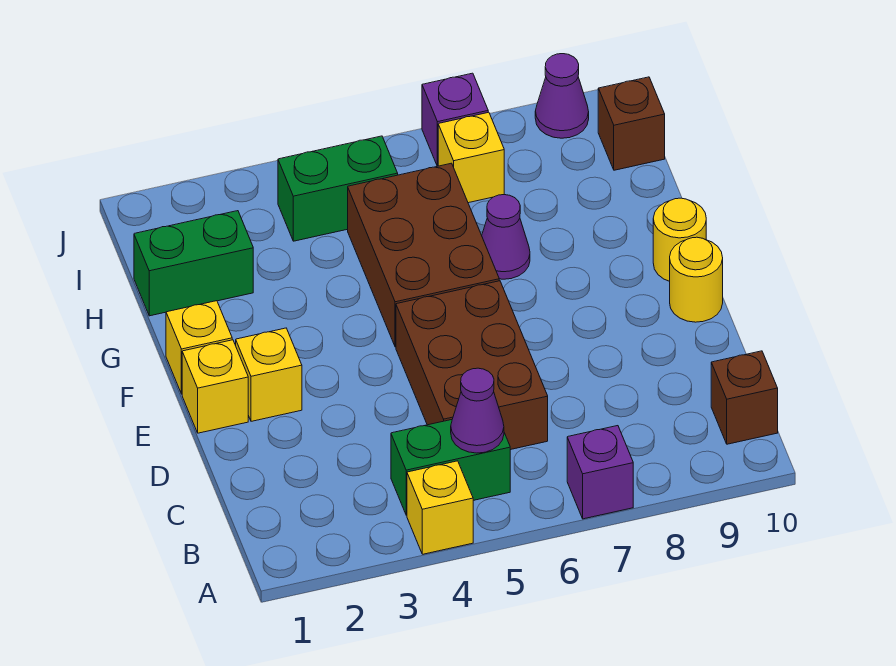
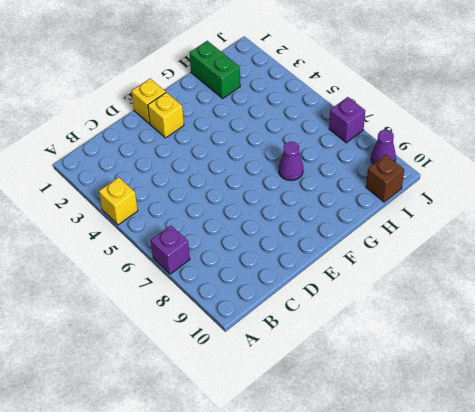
none -> green 1x2 brick [391,420,510,515]
none -> brown 1x1 brick [711,351,778,444]
none -> brown 2x3 brick [396,281,548,450]

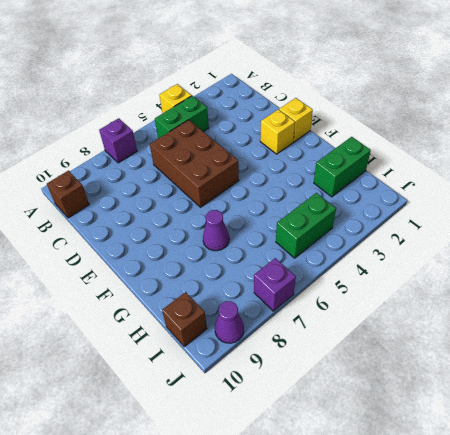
none -> yellow 1x1 round brick [670,237,723,322]
none -> yellow 1x1 brick [166,301,232,394]
none -> brown 2x3 brick [348,163,499,347]

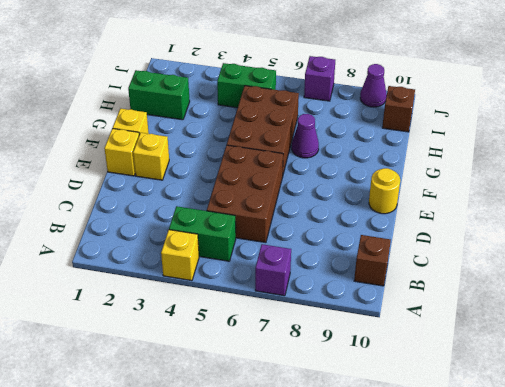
none -> yellow 1x1 round brick [653,198,706,281]
none -> yellow 1x1 brick [438,112,504,203]
none -> purple 1x1 cone [451,368,504,453]

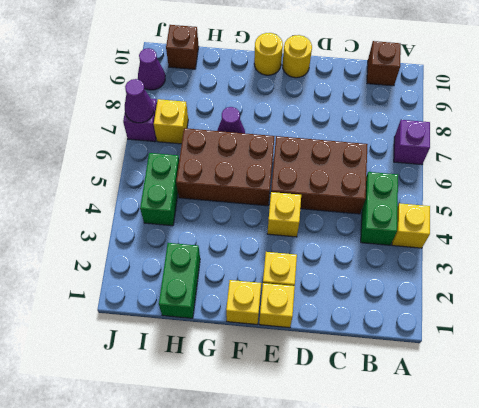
yellow 1x1 brick [267,192,301,237] -> none
purple 1x1 cone [125,79,154,123] -> purple 1x1 cone moved to [451,368,504,453]

